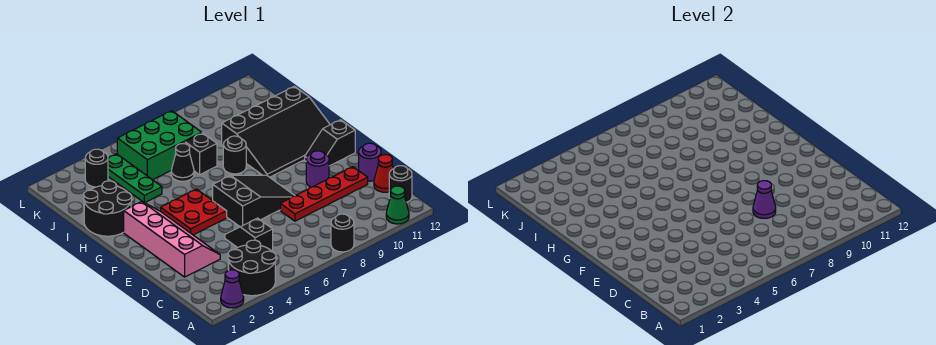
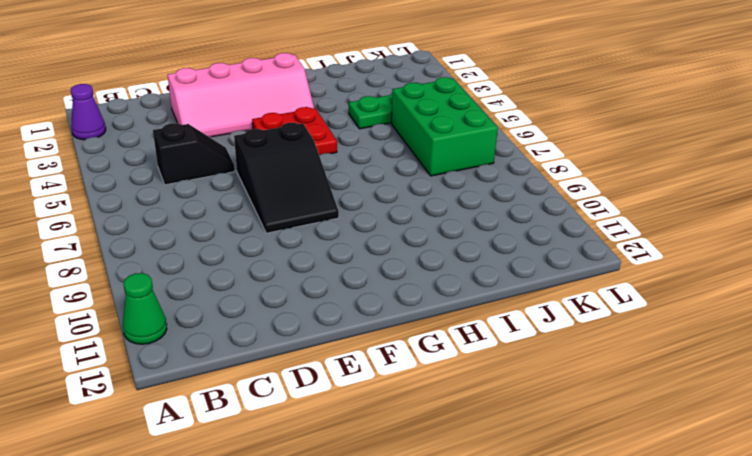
none -> black 2x2 round brick [228,240,276,296]
none -> black 1x1 round brick [331,214,354,252]
none -> black 1x1 round brick [389,166,412,202]

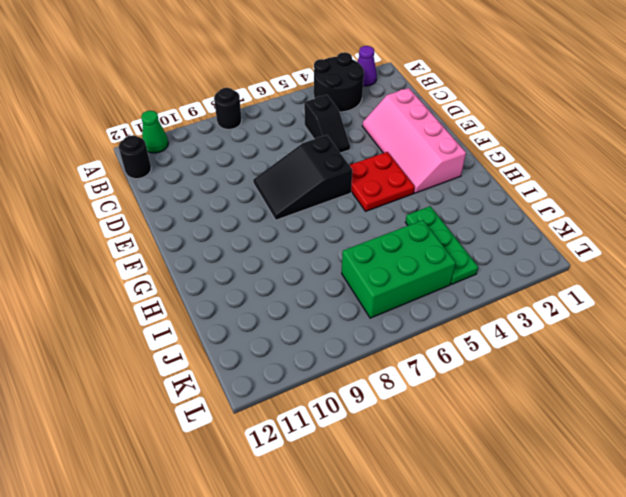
none -> red 1x1 cone [374,155,393,192]
none -> red 1x4 plate [280,167,368,221]
none -> purple 1x1 round brick [359,143,381,181]

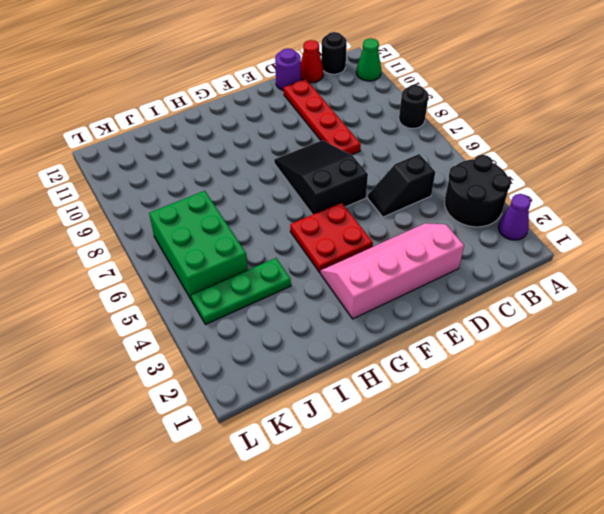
none -> purple 1x1 round brick [306,151,329,187]
none -> black 1x2 slope [305,120,355,166]
none -> black 3x4 slope [222,86,330,177]

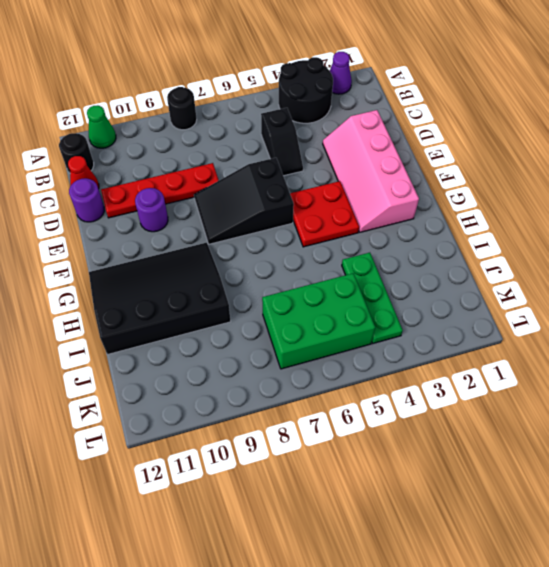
none -> black 1x2 slope [305,120,355,166]
none -> black 2x2 round brick [84,181,132,236]
none -> black 1x1 round brick [223,136,246,174]

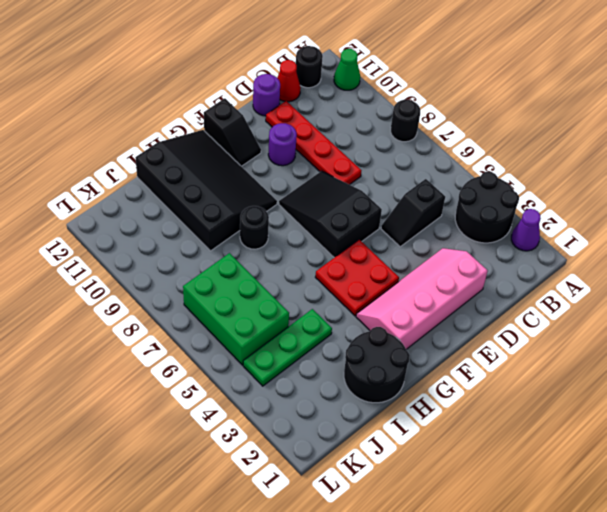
none -> black 1x1 cone [171,144,194,181]
none -> black 1x1 brick [185,133,217,175]
none -> black 1x1 round brick [85,149,108,187]

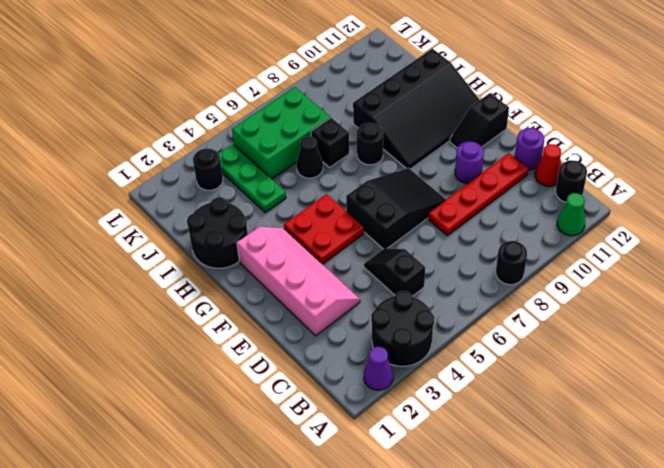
none -> purple 1x1 cone [753,181,776,218]

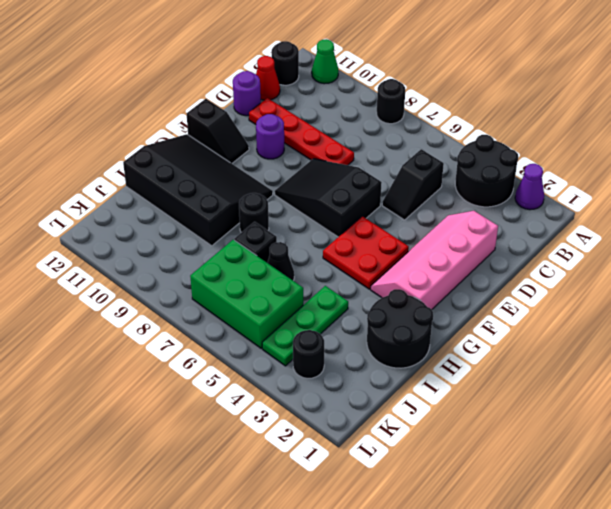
none -> purple 1x1 cone [753,181,776,218]

